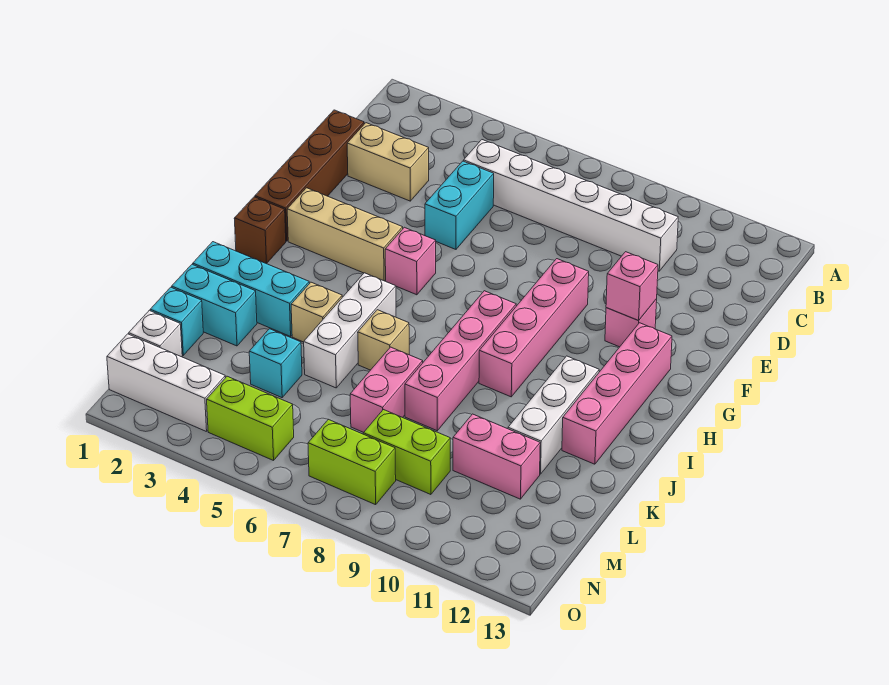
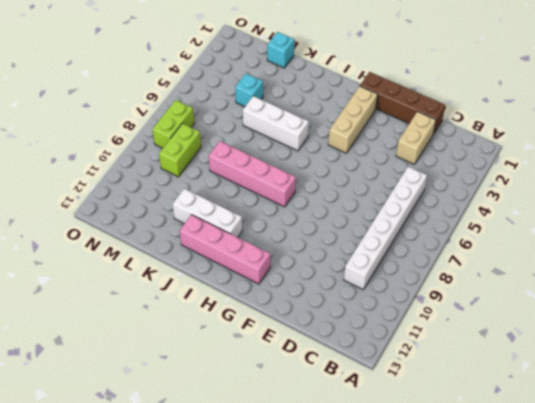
none -> cyan 1x2 brick [425,161,494,249]
none -> pink 1x4 brick [479,259,589,397]
none -> pink 1x1 brick [605,299,657,347]

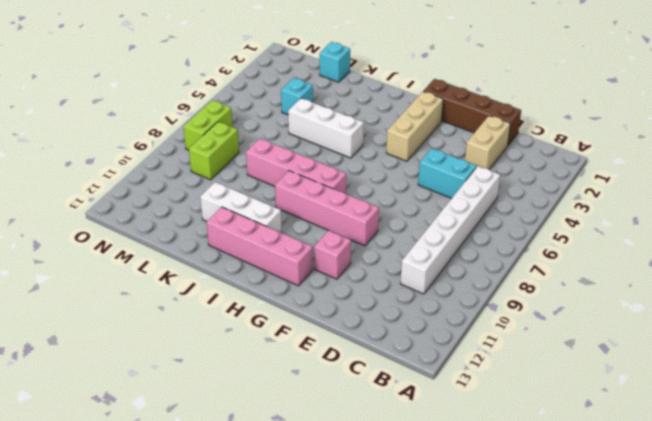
none -> pink 1x1 brick [385,227,436,295]
none -> brown 1x1 brick [234,197,286,264]
none -> cyan 1x3 brick [193,242,309,336]

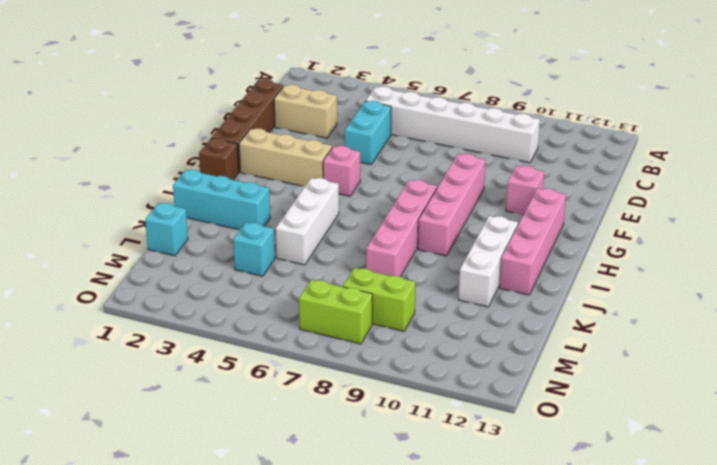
none -> tan 1x1 brick [291,282,342,342]
none -> tan 1x1 brick [358,310,409,370]
none -> cyan 1x2 brick [172,265,257,346]

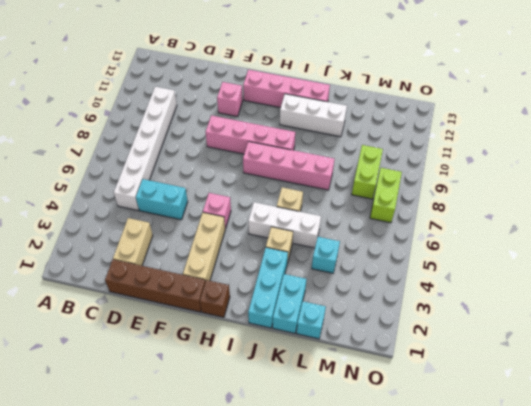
none -> pink 1x2 brick [350,347,423,432]
none -> pink 1x2 brick [453,414,540,499]
none -> white 1x1 brick [129,310,182,357]

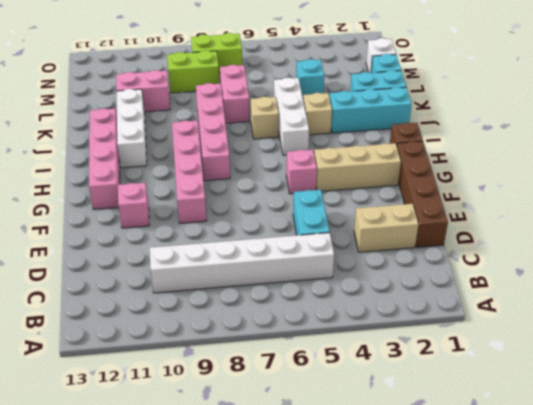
none -> white 1x3 brick [107,334,225,432]
none -> lime 1x2 brick [207,376,294,460]
none -> pink 1x1 brick [606,252,658,320]

